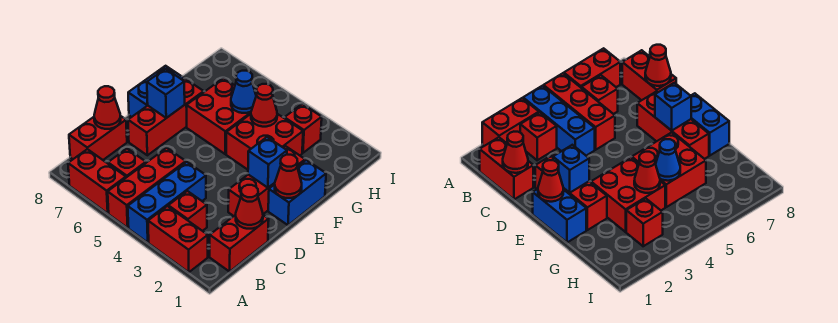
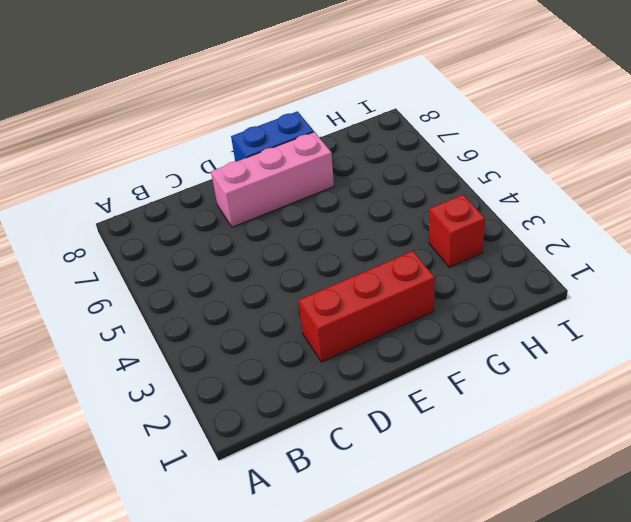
pink 1x3 brick [211,132,334,227] -> red 1x3 brick [128,79,204,155]
none -> red 1x2 brick [148,206,208,272]
none -> blue 1x3 brick [128,162,206,242]
none -> red 1x3 brick [108,148,186,228]

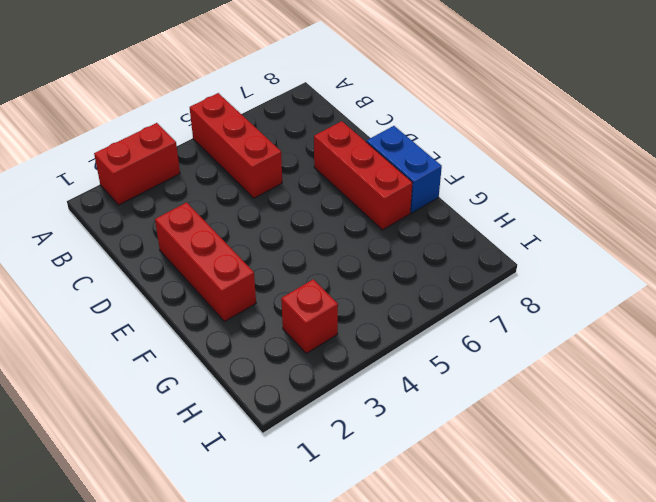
none -> blue 1x3 brick [128,162,206,242]
none -> red 1x2 brick [68,149,126,213]
none -> red 1x2 brick [210,215,269,272]

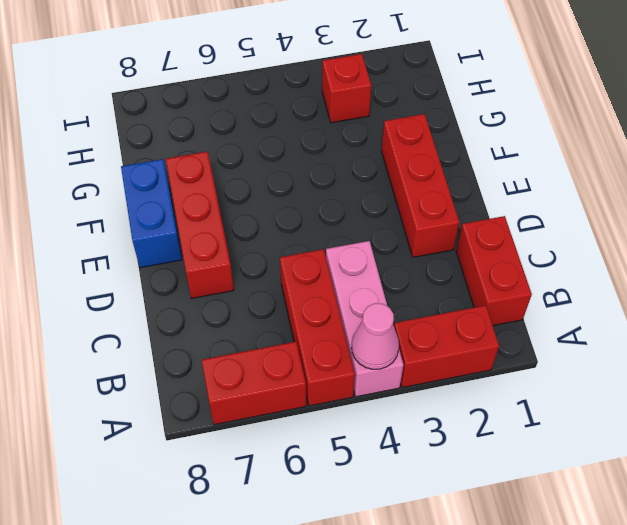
pink 1x3 brick [326,241,403,397] -> blue 1x3 brick [128,162,206,242]
pink 1x1 cone [352,303,399,369] -> none
none -> red 1x1 brick [168,191,207,231]
none -> red 1x1 brick [108,149,146,177]
none -> red 1x2 brick [69,116,127,160]

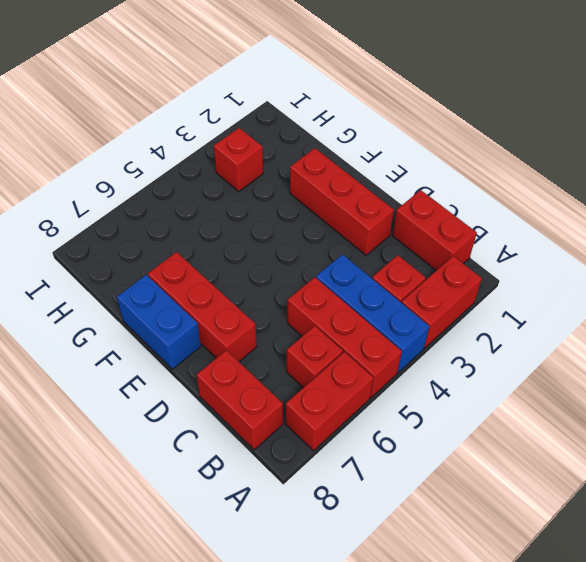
none -> blue 1x2 brick [268,160,326,225]
none -> red 2x2 brick [226,114,303,170]
none -> red 2x2 brick [186,78,251,154]

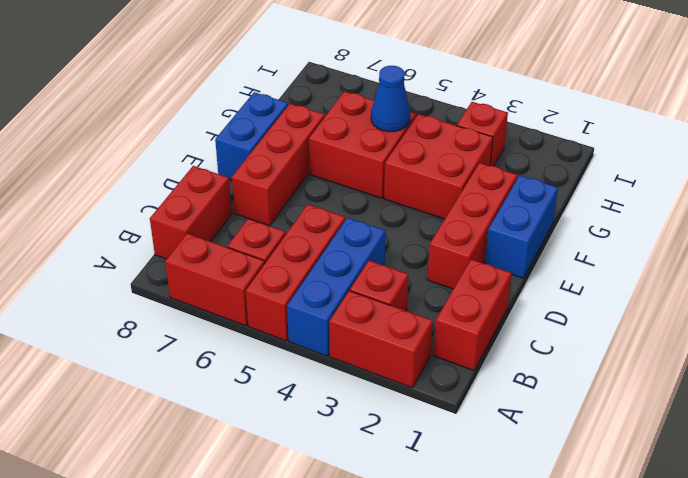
none -> red 1x1 cone [236,185,263,229]
none -> red 1x1 cone [94,86,121,129]
none -> red 1x1 cone [275,155,302,198]

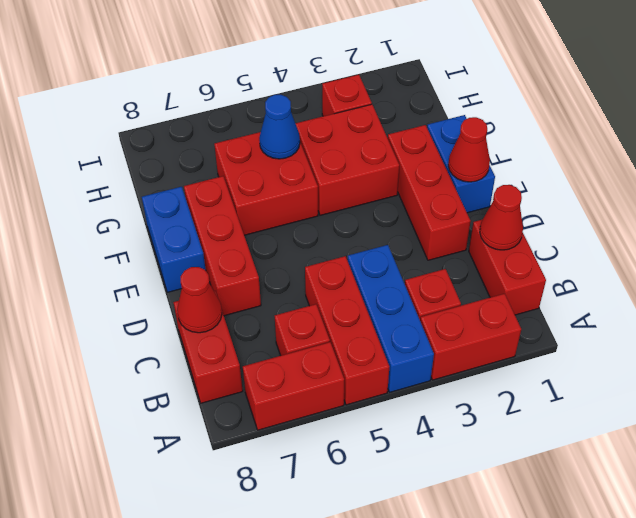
none -> blue 1x1 brick [248,137,287,188]
none -> blue 1x1 brick [147,69,185,118]
none -> red 1x1 cone [251,84,277,127]

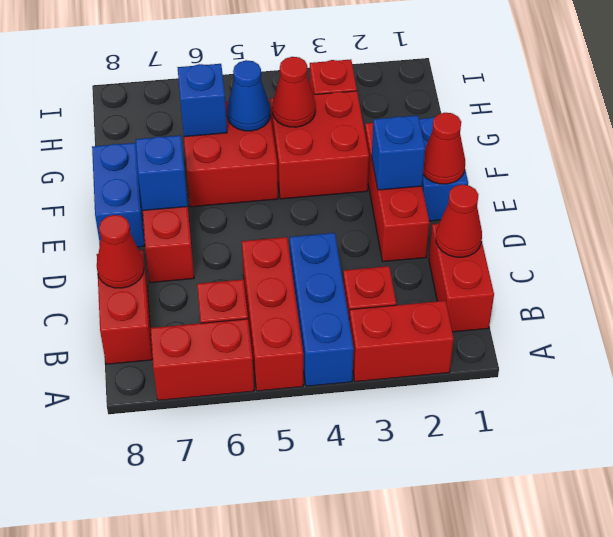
blue 1x1 brick [177,64,227,137] -> none

